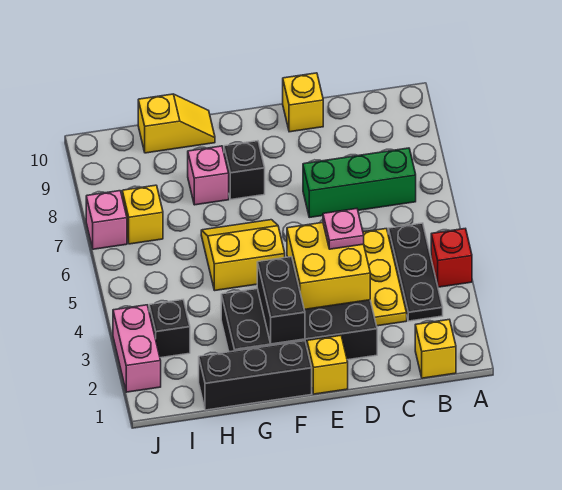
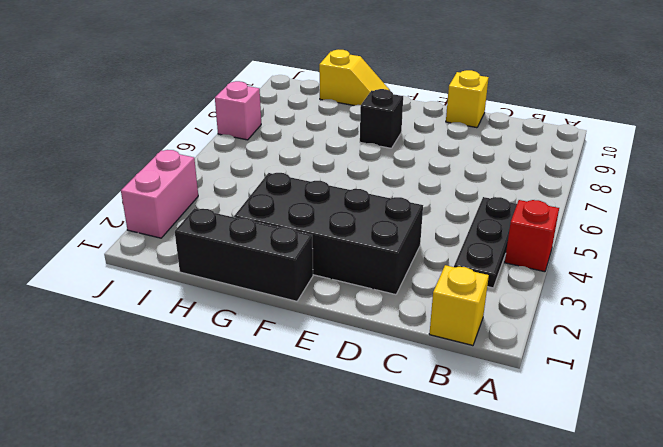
none -> green 1x3 brick [303,148,416,217]
none -> yellow 1x3 plate [363,229,407,326]
none -> yellow 1x1 brick [307,335,348,394]

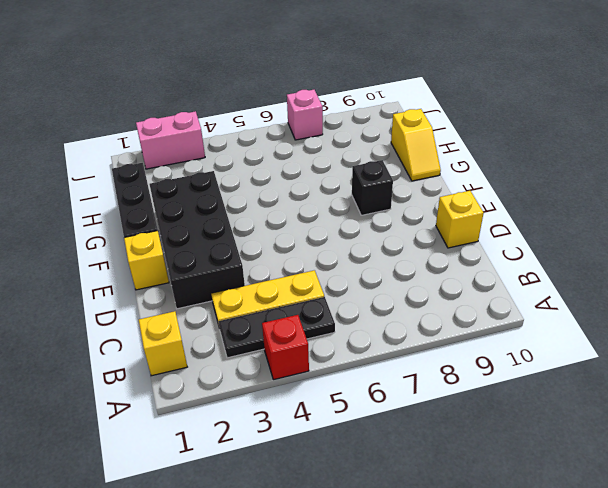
none -> green 1x3 brick [303,148,416,217]
none -> yellow 2x2 slope [201,220,285,290]
none -> pink 1x1 brick [188,146,229,205]

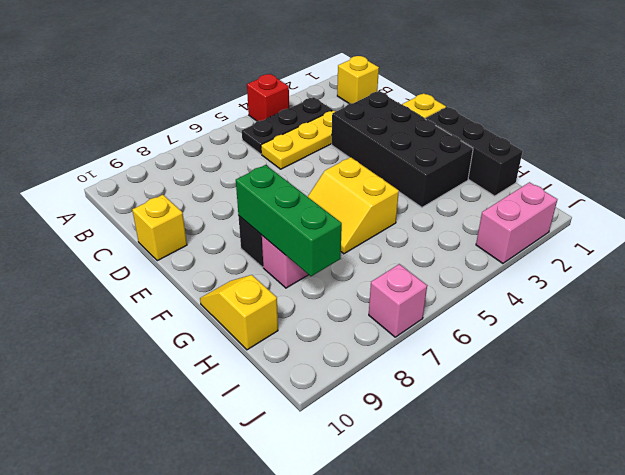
green 1x3 brick [236,165,342,276] -> green 1x3 brick moved to [303,148,416,217]
none -> black 1x1 brick [149,300,190,358]
none -> yellow 1x1 brick [122,185,163,244]
none -> yellow 2x2 brick [287,223,370,310]

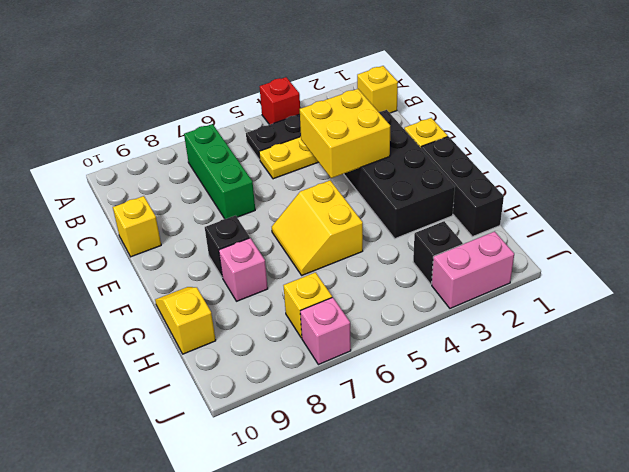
none -> black 1x2 brick [257,257,305,344]
none -> pink 1x1 plate [323,209,364,249]

